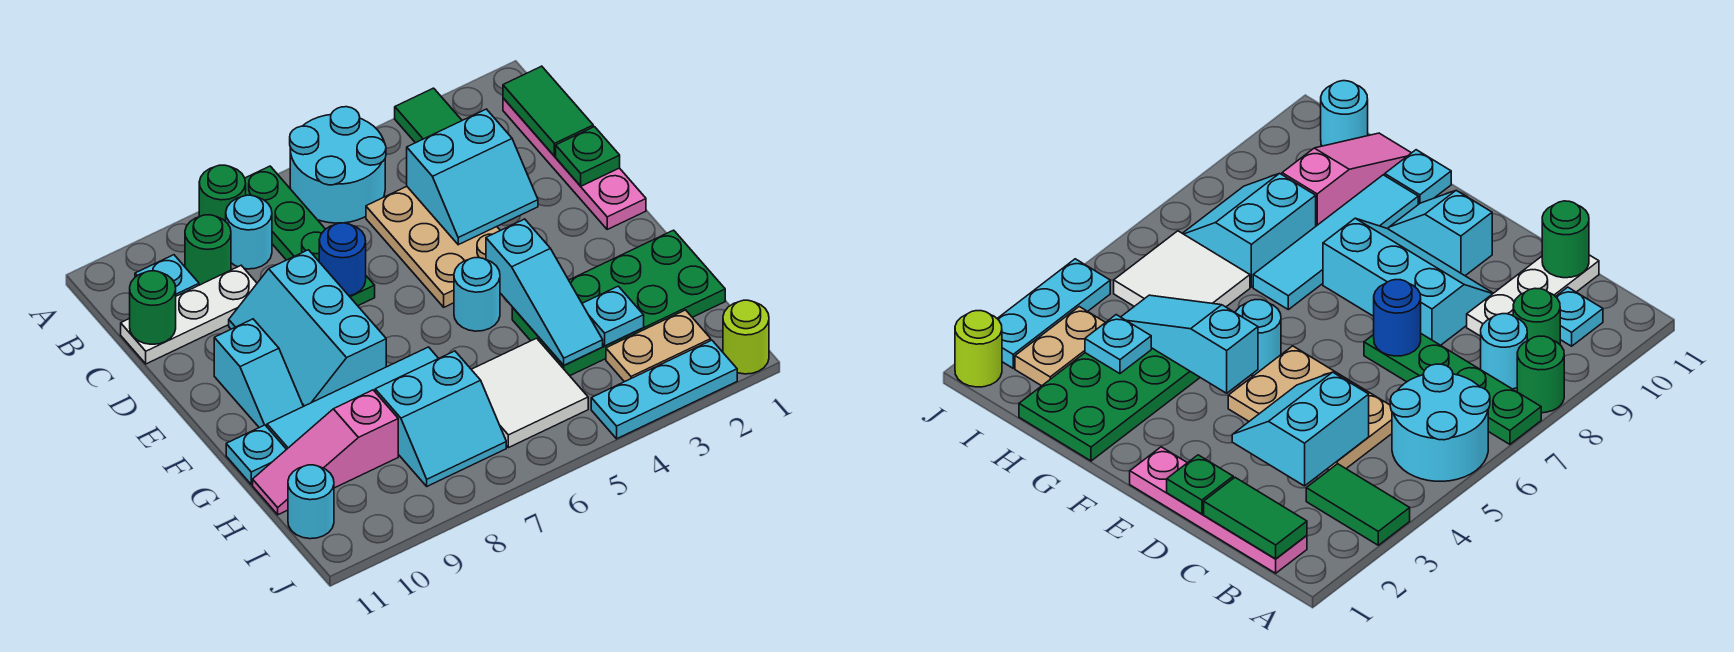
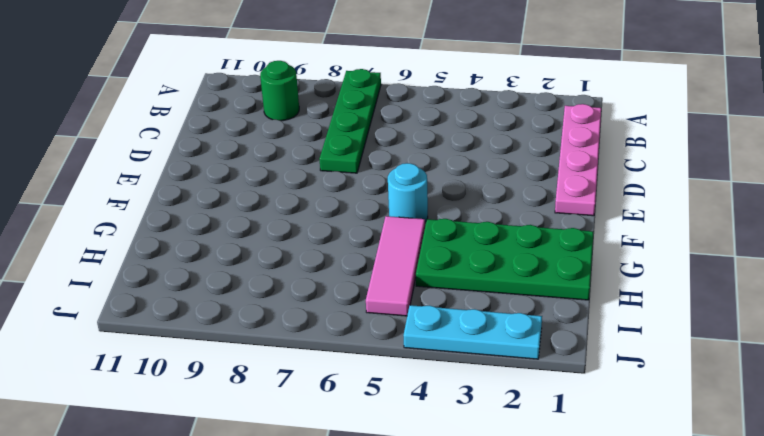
pink 1x3 tile [366,216,425,316] -> white 2x2 tile [471,338,588,448]
none -> green 1x2 tile [395,88,462,143]
none -> cyan 2x2 round brick [290,107,386,223]
none -> green 1x1 round brick [199,165,246,222]
none -> cyan 1x1 round brick [226,195,272,269]

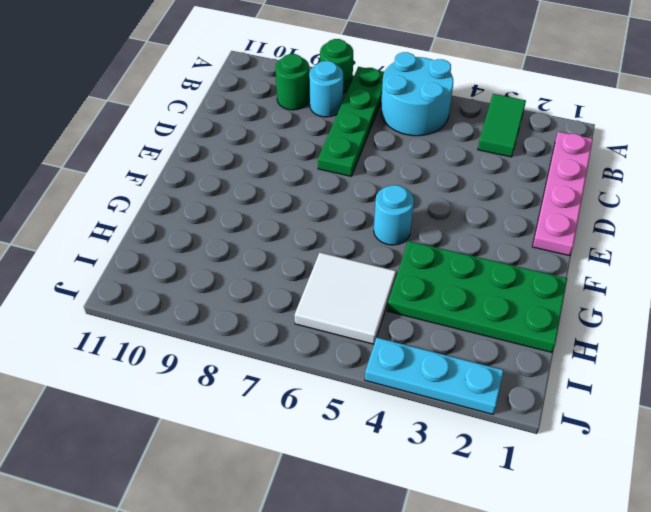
none -> cyan 1x1 plate [135,255,199,296]
none -> tan 2x3 plate [366,187,500,307]
none -> white 1x3 plate [121,266,257,364]
none -> cyan 2x3 slope [229,250,386,406]

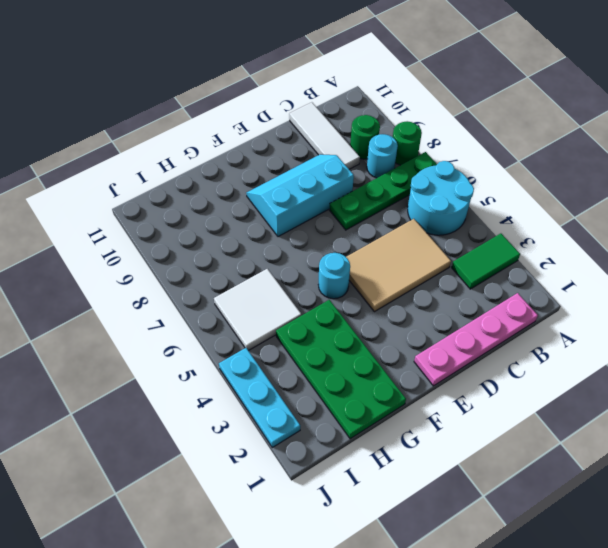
tan 2x3 tile [346,219,451,312] -> tan 2x3 plate [366,187,500,307]
white 1x3 tile [289,102,360,169] -> white 1x3 plate [121,266,257,364]
none -> cyan 1x1 plate [135,255,199,296]
none -> cyan 1x2 slope [214,319,303,428]
none -> cyan 1x4 tile [267,347,439,449]
none -> cyan 1x1 plate [226,425,287,485]

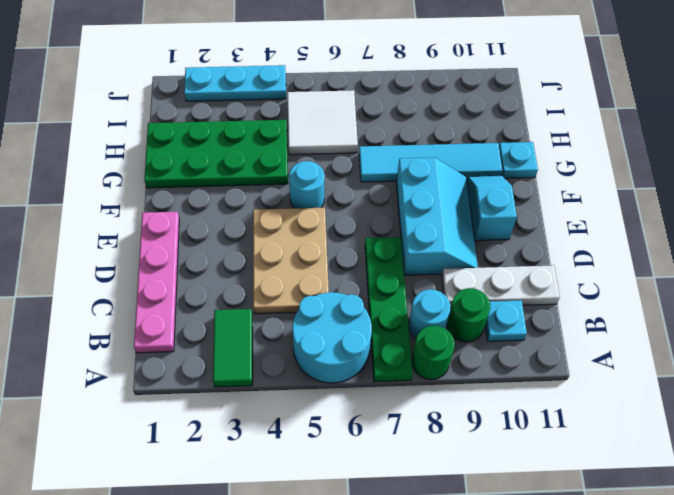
none -> cyan 2x2 slope [375,351,506,486]
none -> pink 1x3 slope [253,390,398,515]
none -> tan 1x2 plate [606,310,711,382]
none -> cyan 1x1 round brick [288,465,334,539]

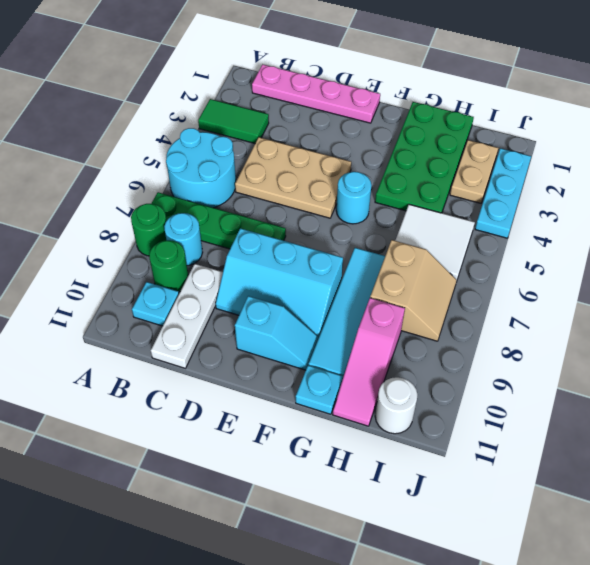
tan 2x2 slope [370,240,457,341] -> cyan 2x2 slope [375,351,506,486]
white 1x1 round brick [375,377,417,434] -> cyan 1x1 round brick [288,465,334,539]
none -> lime 1x1 round brick [723,300,769,374]
none -> green 1x2 tile [503,66,593,156]
none -> cyan 2x2 slope [407,109,538,245]
none -> green 1x1 round brick [130,271,176,344]

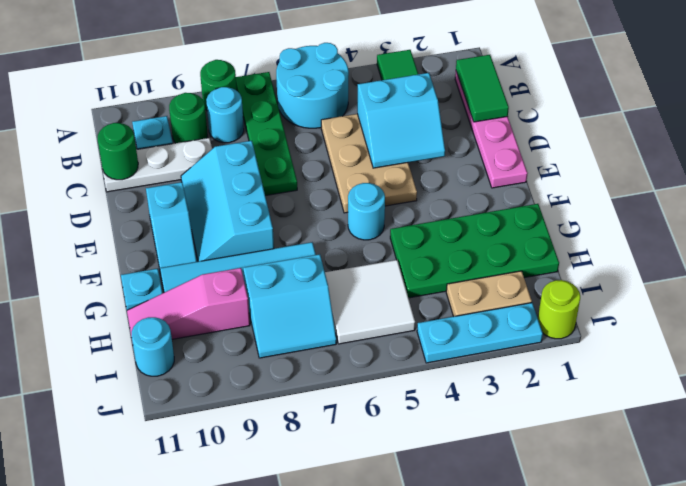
none -> green 1x1 plate [556,127,620,186]
none -> blue 1x1 round brick [319,223,366,296]
none -> cyan 1x3 slope [486,219,603,365]
none -> cyan 1x1 plate [582,286,644,346]

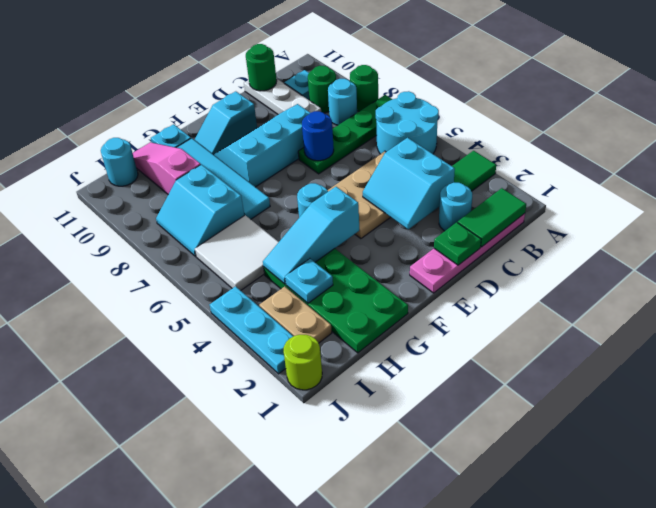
cyan 1x1 round brick [439,183,472,231] -> none

